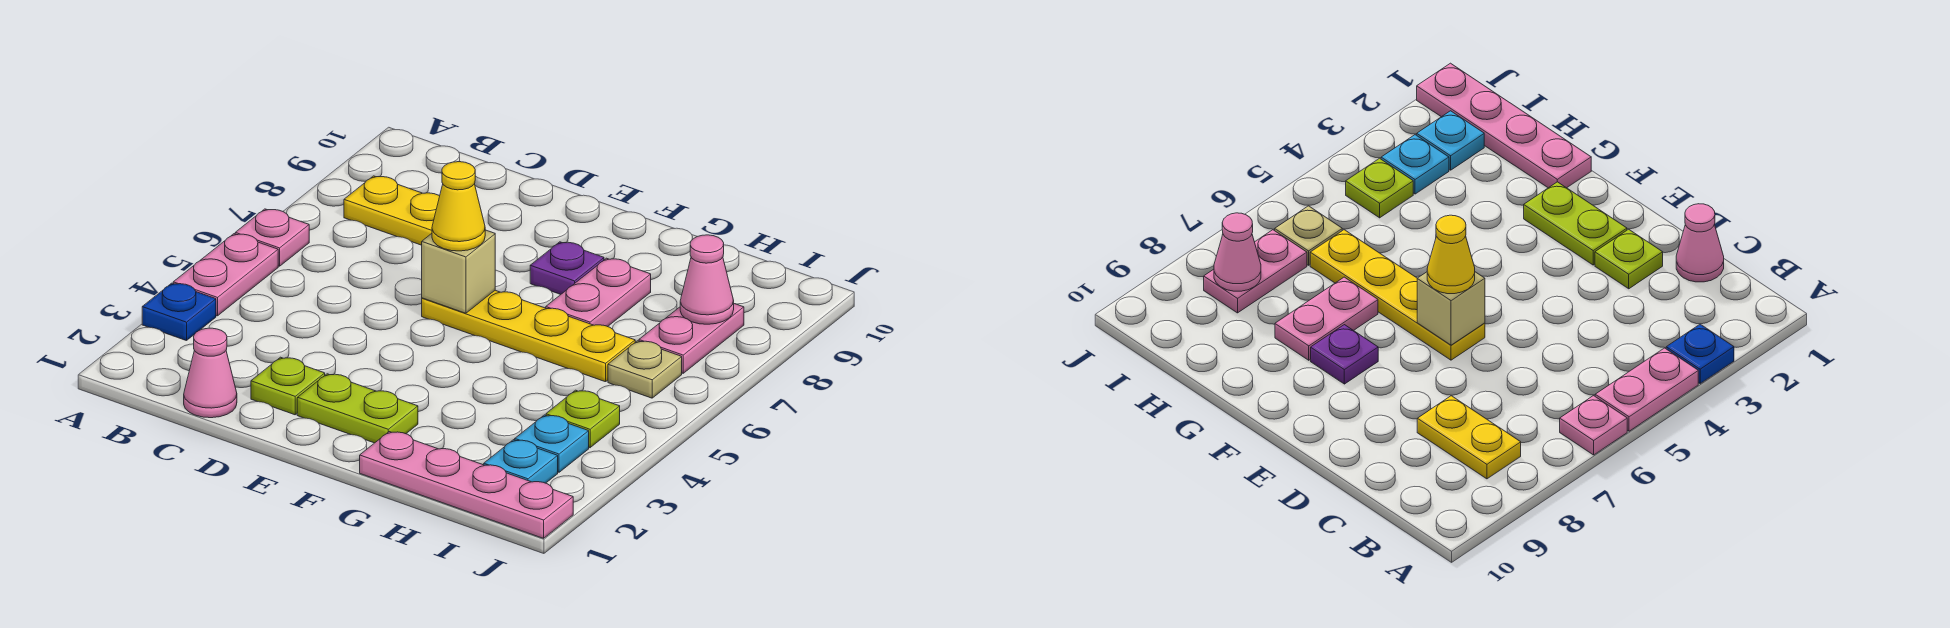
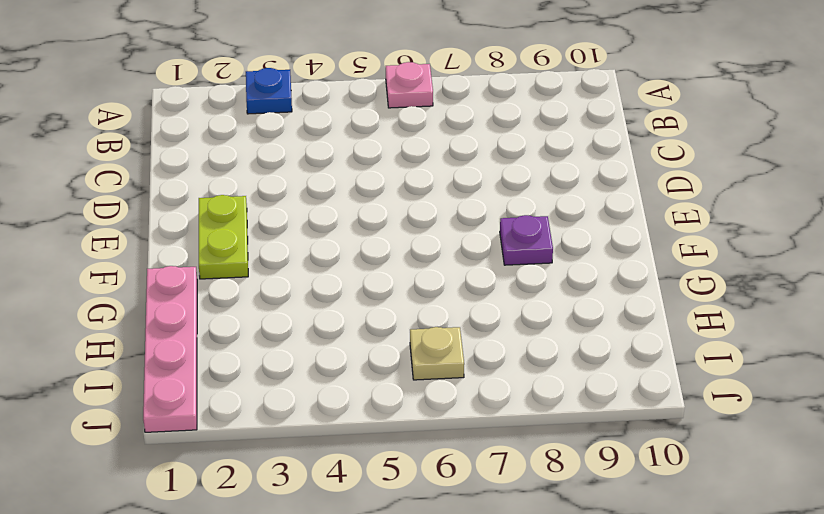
none -> pink 1x2 plate [173,234,278,316]
none -> yellow 1x2 plate [344,176,440,245]
none -> pink 1x1 cone [184,328,237,418]

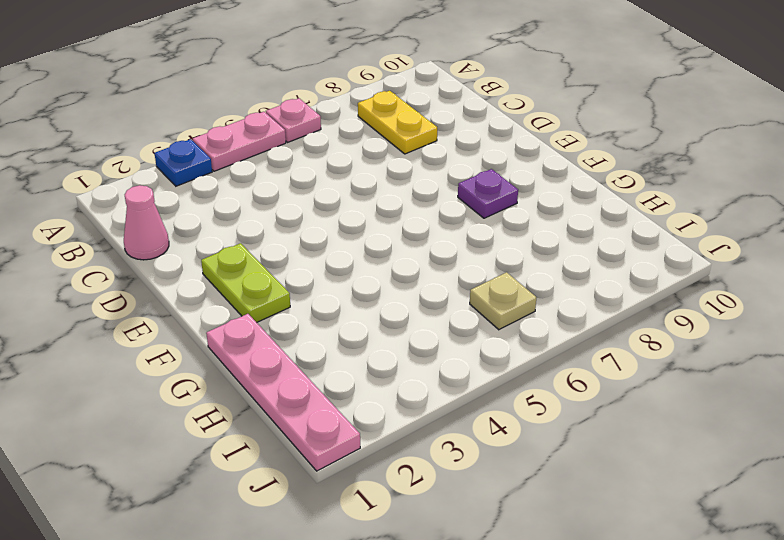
none -> lime 1x1 plate [251,357,325,415]
none -> yellow 1x4 plate [422,290,635,382]
none -> pink 1x2 plate [546,258,651,327]

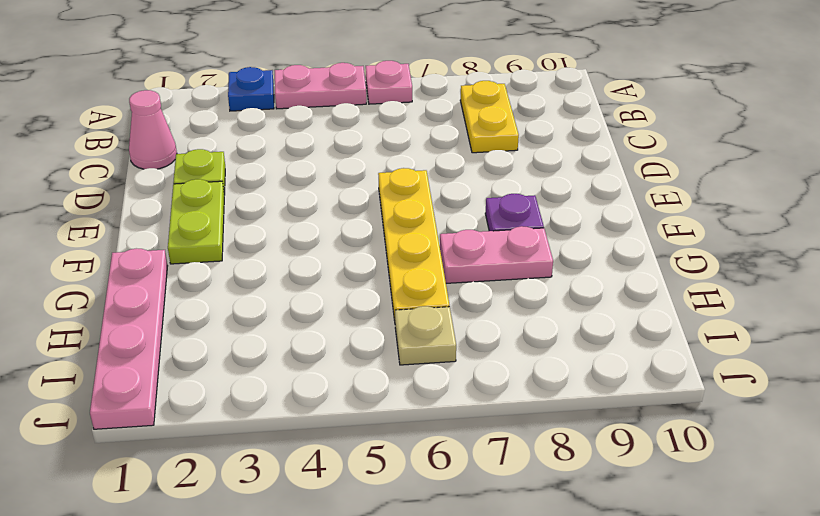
none -> cyan 1x1 plate [484,440,558,483]
none -> cyan 1x1 plate [515,415,589,472]
none -> lime 1x1 plate [546,390,620,448]

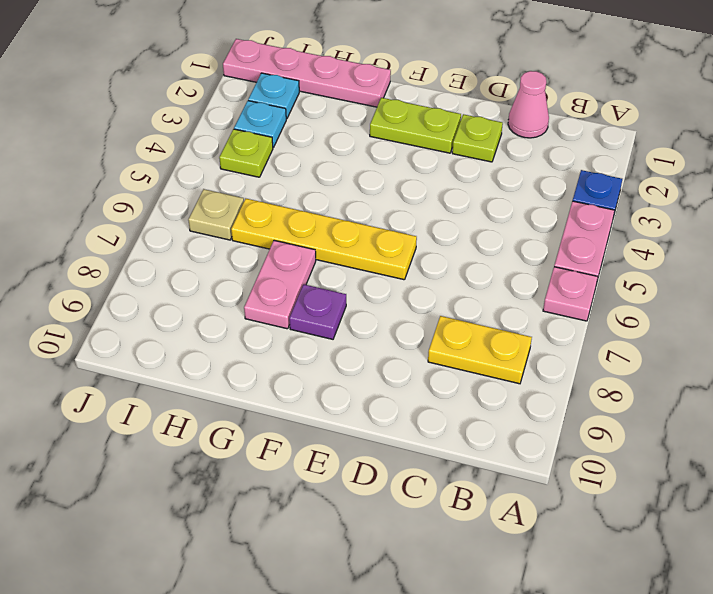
none -> pink 1x2 plate [639,304,744,373]
none -> tan 1x1 brick [422,230,495,313]
none -> pink 1x1 cone [680,235,734,324]

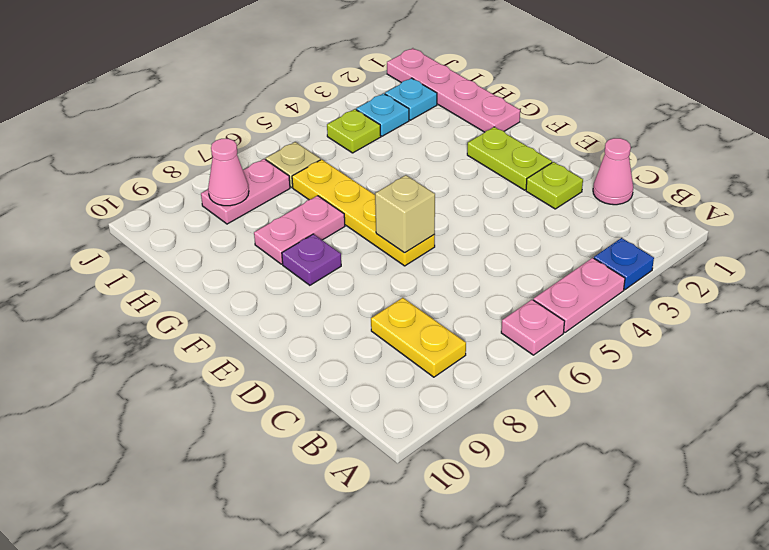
none -> yellow 1x1 cone [432,162,485,251]

